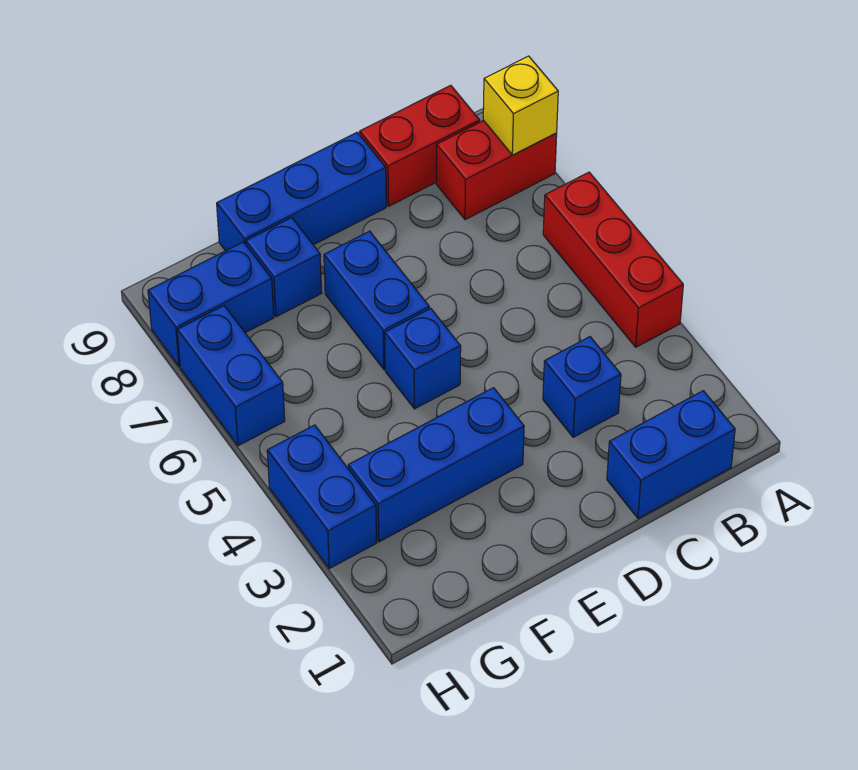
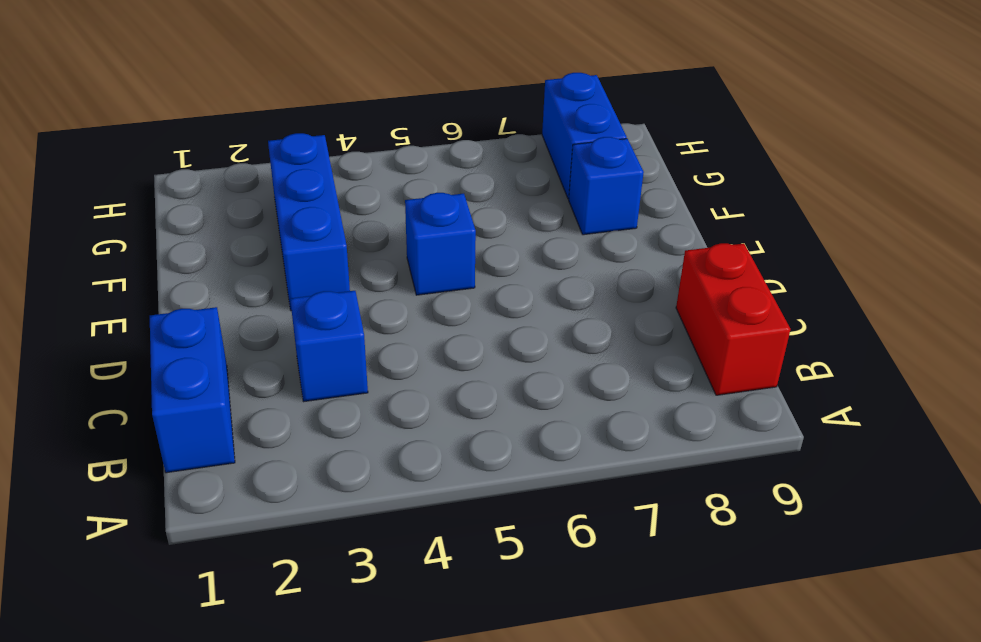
none -> red 1x3 brick [543,172,683,347]
none -> red 1x2 brick [436,120,557,220]
none -> blue 1x3 brick [217,132,386,251]

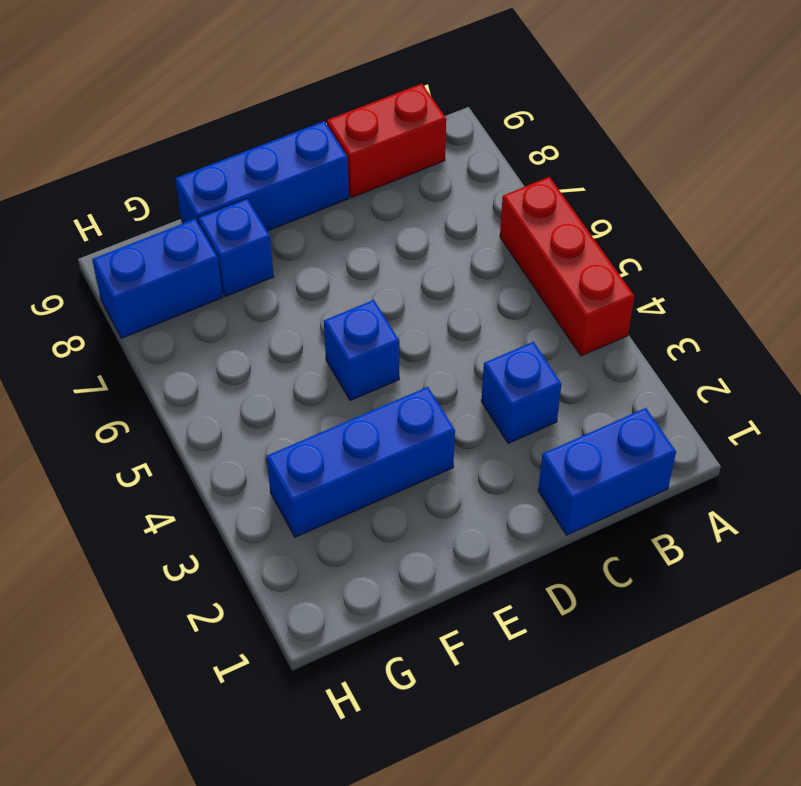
none -> red 1x2 brick [436,120,557,220]
none -> blue 1x2 brick [324,231,429,369]
none -> blue 1x2 brick [267,425,377,568]

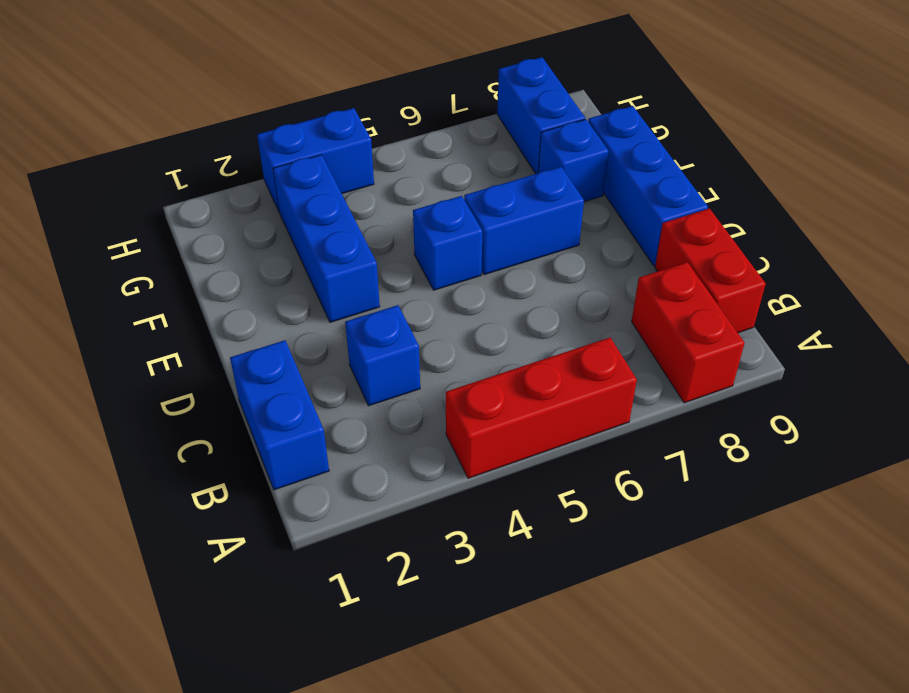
none -> blue 1x2 brick [177,306,285,446]
none -> yellow 1x1 brick [483,56,558,155]

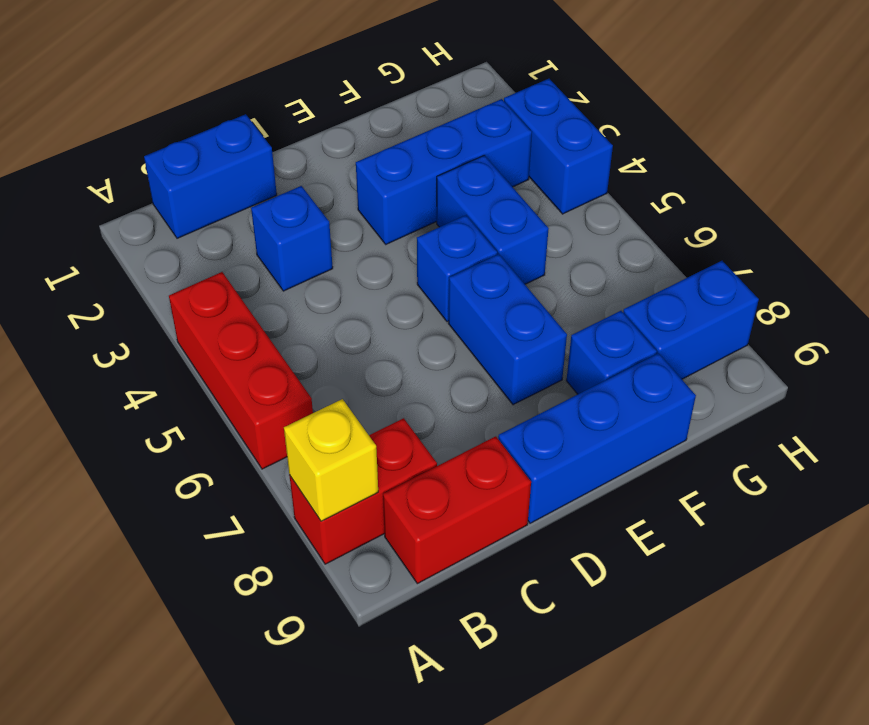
blue 1x2 brick [437,155,549,284] -> blue 1x2 brick moved to [177,306,285,446]

